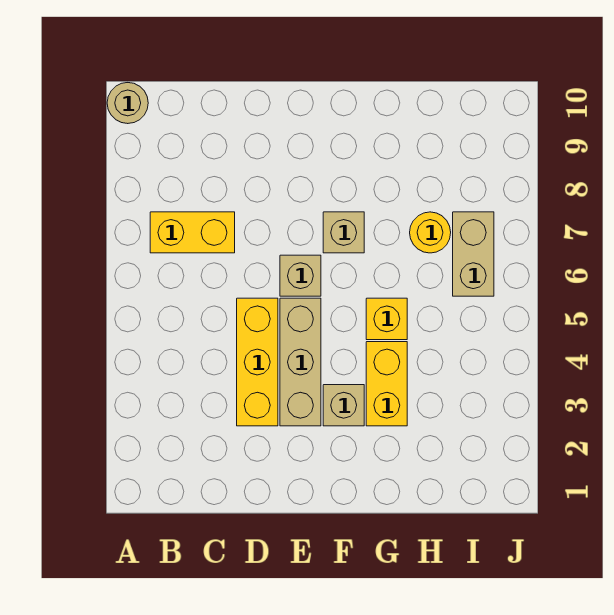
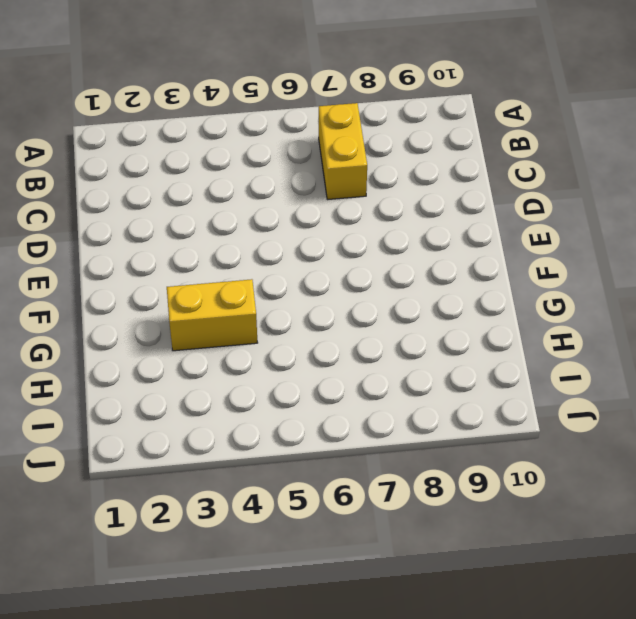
none -> tan 1x1 round brick [107,83,148,124]
none -> yellow 1x3 brick [237,298,278,426]

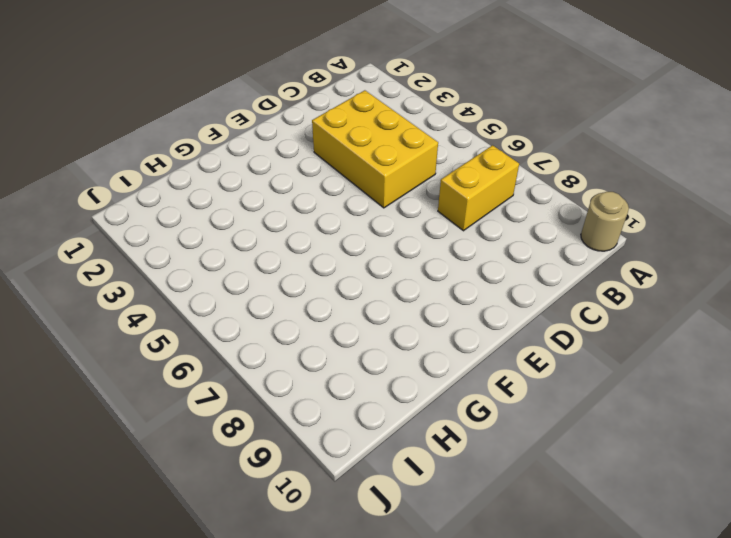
yellow 2x3 brick [312,90,438,208] -> yellow 1x3 brick [237,298,278,426]
none -> tan 1x3 brick [280,298,321,426]
none -> tan 1x1 brick [280,255,321,296]

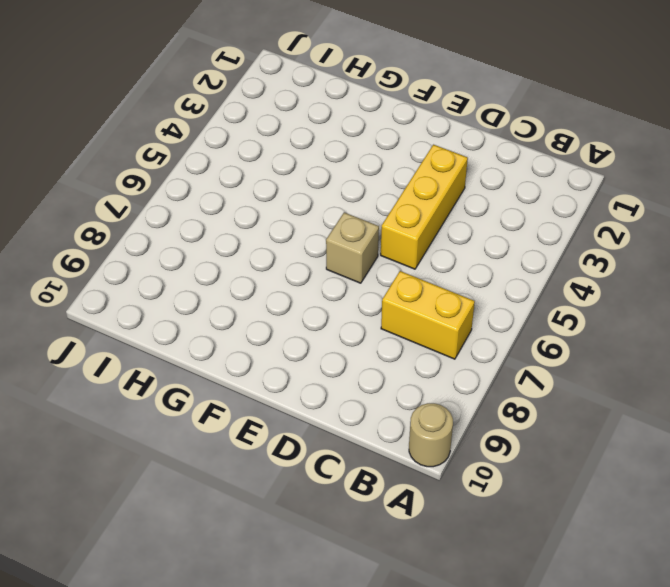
none -> tan 1x3 brick [280,298,321,426]
none -> tan 1x1 brick [323,385,364,426]

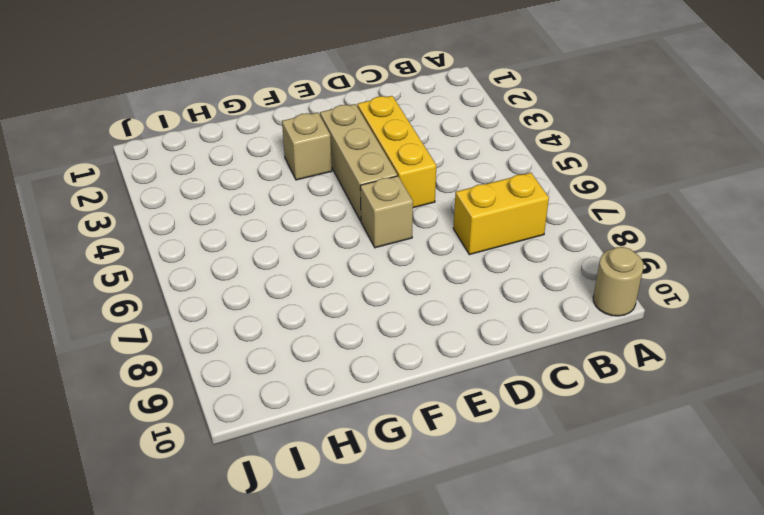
none -> tan 1x1 brick [323,212,364,253]
none -> yellow 1x2 brick [366,342,407,426]

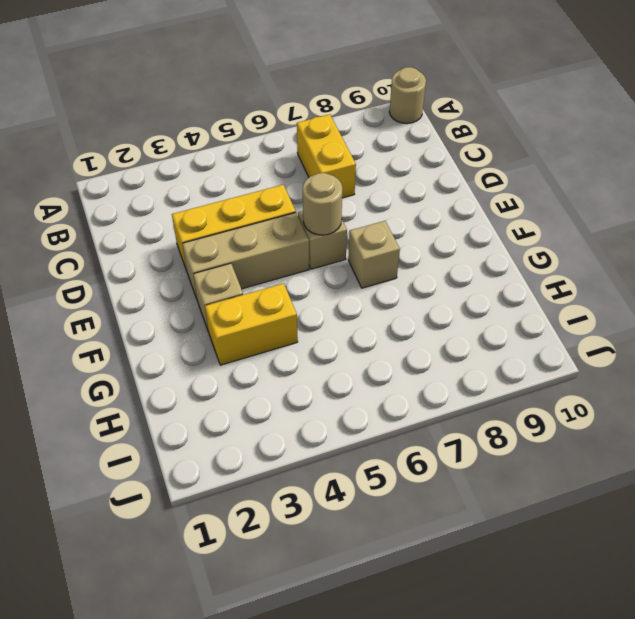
tan 1x1 round brick [303,173,342,235] -> none
none -> yellow 1x1 brick [366,298,407,340]
none -> yellow 1x1 round brick [410,212,451,253]

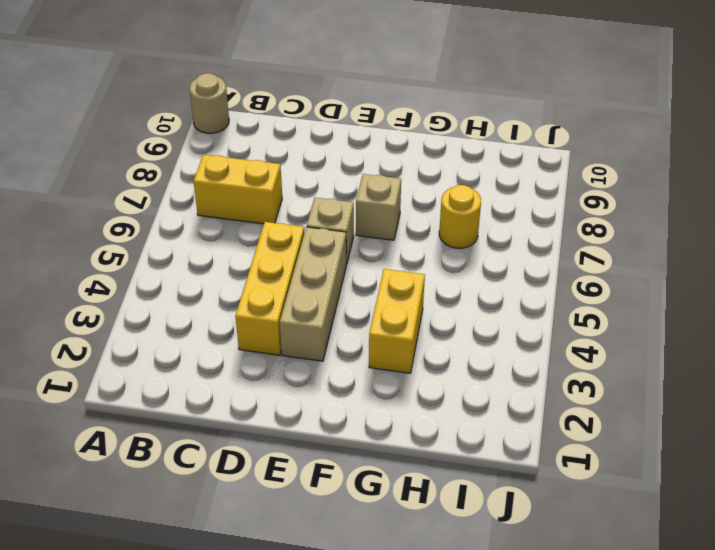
none -> tan 1x1 brick [323,385,364,426]
none -> yellow 1x1 brick [366,298,407,340]

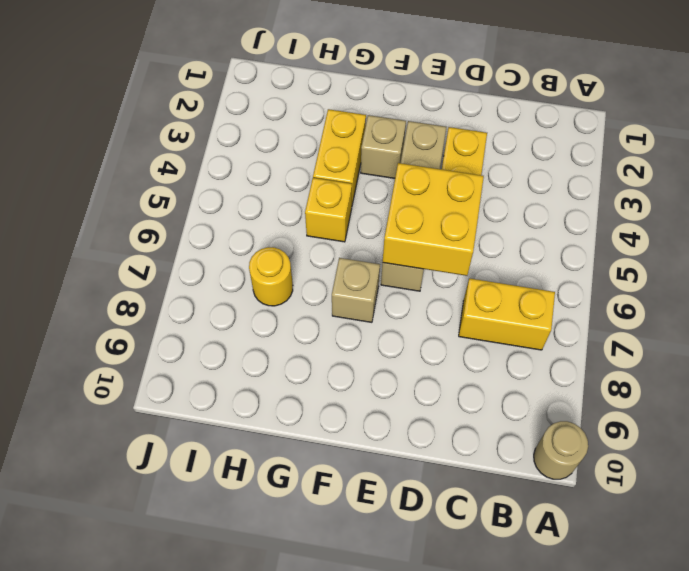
yellow 2x2 brick [383,163,484,276] -> none
none -> tan 1x2 brick [453,212,494,296]

